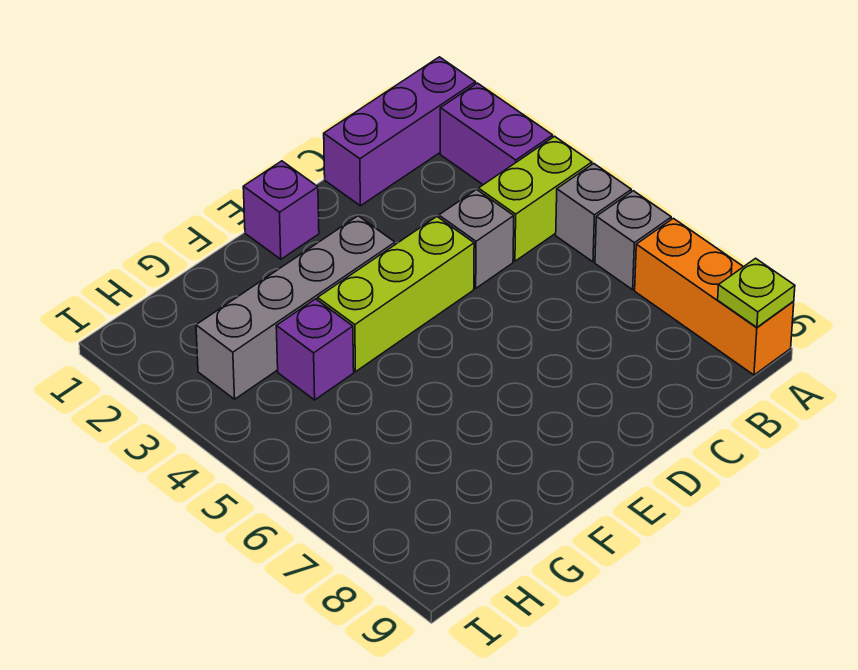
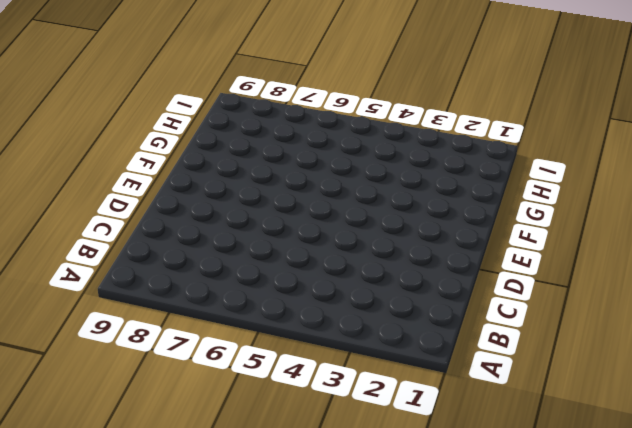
none -> purple 1x3 brick [324,57,476,206]
none -> purple 1x2 brick [440,83,553,185]
none -> lime 1x2 brick [478,136,592,261]

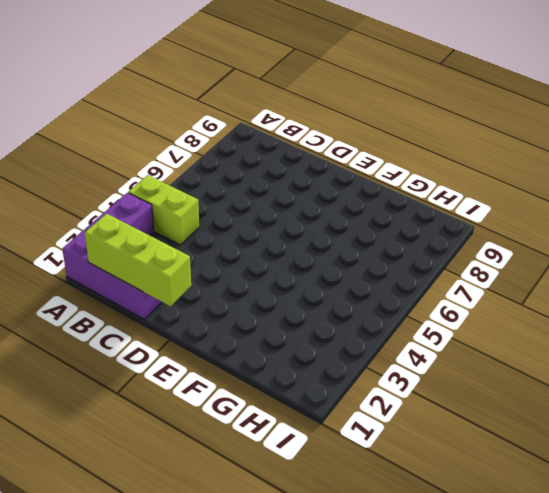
lime 1x3 brick [85,214,191,306] -> lime 1x3 brick moved to [318,217,474,372]
none -> grey 1x1 brick [556,164,631,262]
none -> grey 1x1 brick [595,191,671,290]
none -> orange 1x3 brick [635,218,794,375]

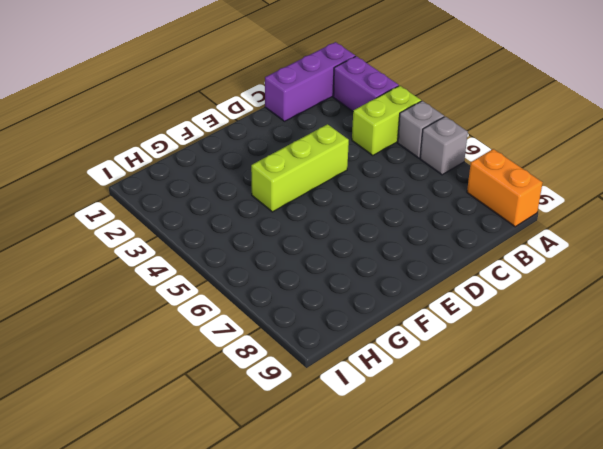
orange 1x2 brick [467,149,543,227] -> orange 1x3 brick [635,218,794,375]
none -> grey 1x1 brick [439,190,514,288]
none -> purple 1x1 brick [243,161,319,259]
none -> grey 1x4 brick [196,216,395,399]

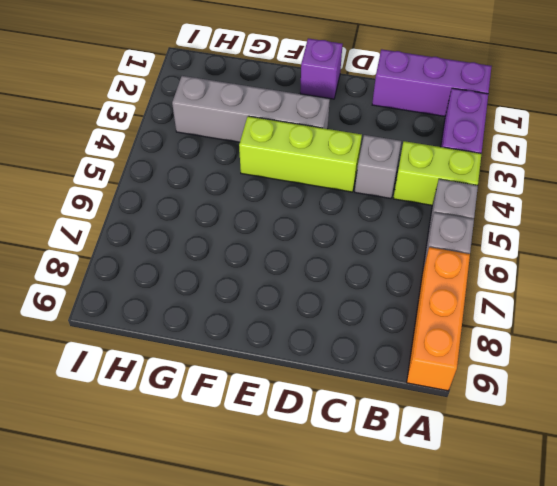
none -> purple 1x1 brick [276,299,354,400]
none -> lime 1x1 plate [718,258,795,327]

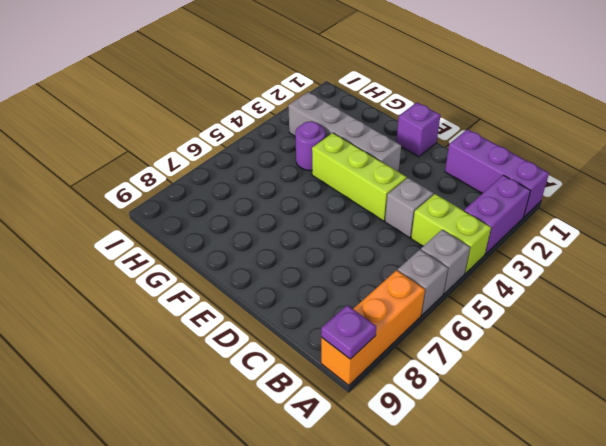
purple 1x1 plate [321,305,376,359] -> lime 1x1 plate [718,258,795,327]
purple 1x1 round brick [295,121,325,171] -> purple 1x1 brick [276,299,354,400]

